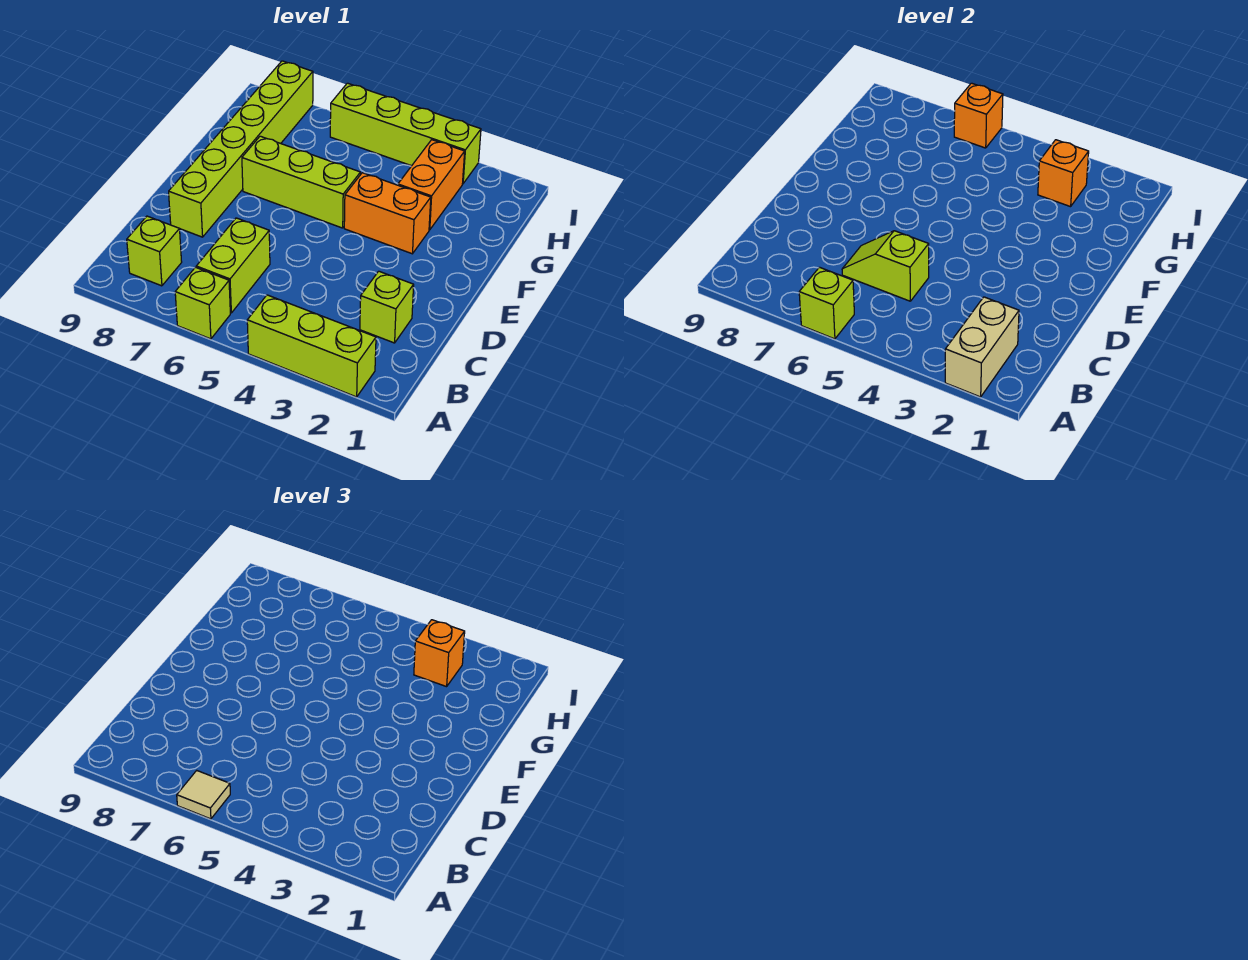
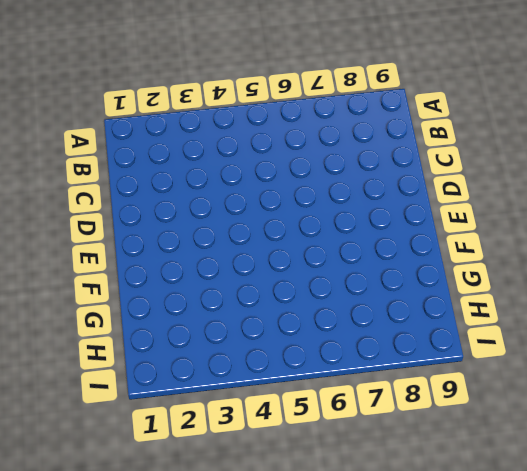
none -> lime 1x3 brick [247,295,376,397]
none -> lime 1x1 brick [175,267,230,339]
none -> lime 1x2 brick [196,218,270,313]

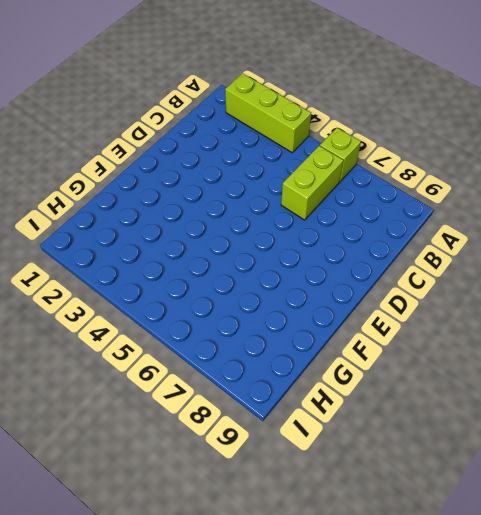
none -> lime 1x1 brick [127,216,182,286]
none -> lime 1x1 brick [360,271,414,343]
none -> lime 1x6 brick [169,61,313,237]

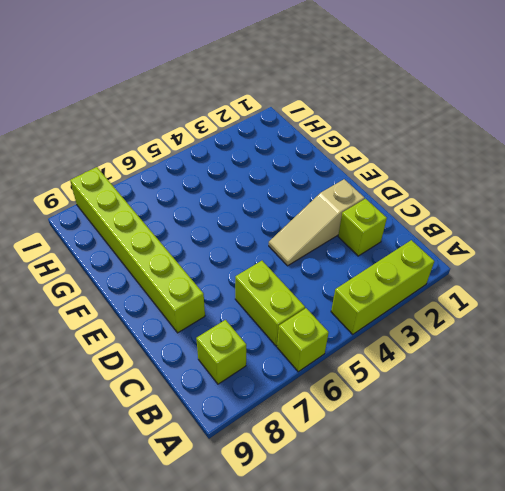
tan 1x3 slope [269,179,364,266] -> none
none -> orange 1x2 brick [344,173,431,254]
none -> lime 1x3 brick [242,136,360,228]
none -> orange 1x2 brick [398,140,465,230]

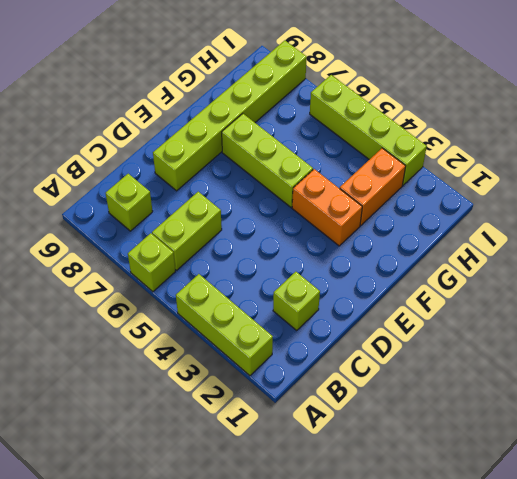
none -> tan 1x2 brick [945,297,1019,397]
none -> lime 1x1 brick [799,267,854,339]
none -> lime 1x2 slope [842,231,929,301]

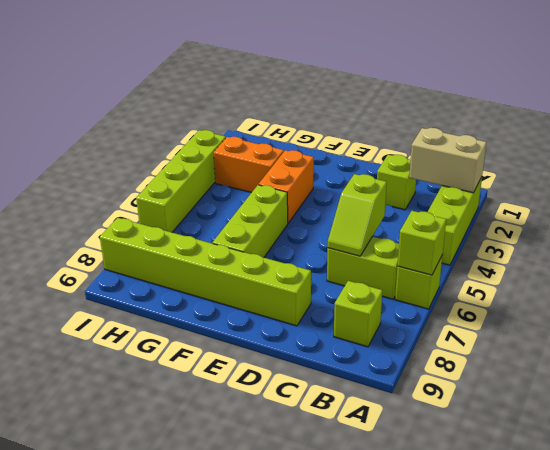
none -> orange 1x1 brick [1038,140,1089,207]
none -> orange 1x1 brick [954,83,1003,148]
none -> tan 1x1 tile [177,771,230,819]

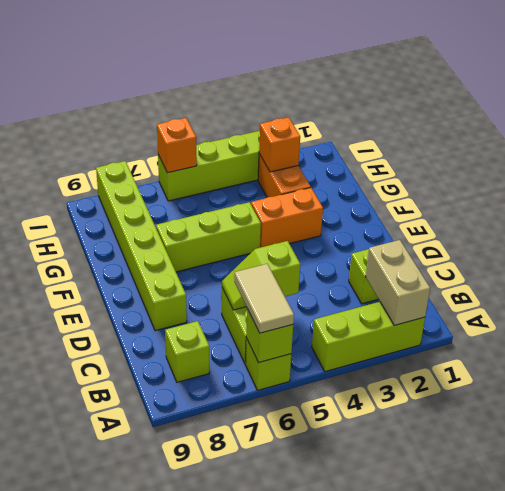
tan 1x2 tile [234,264,294,333] -> tan 1x1 tile [177,771,230,819]
none -> orange 1x1 brick [414,620,465,687]

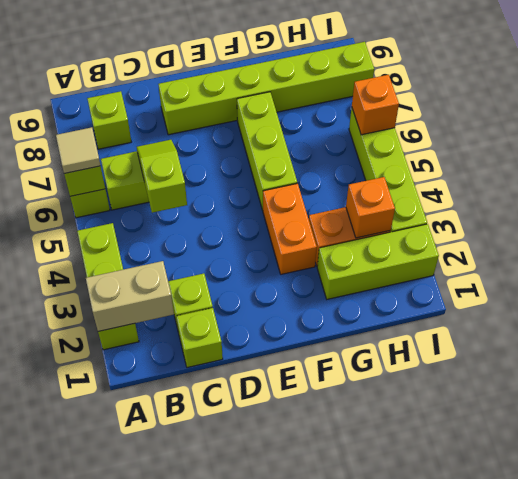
lime 1x1 brick [176,308,223,368] -> none
lime 1x3 brick [317,224,439,299] -> none
none -> orange 1x1 brick [414,620,465,687]

